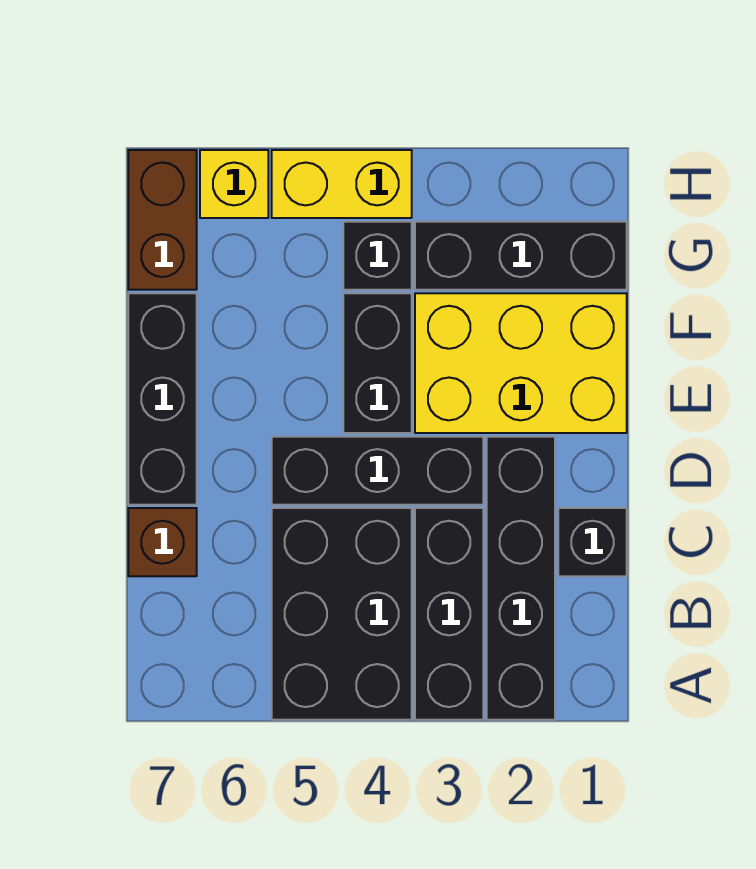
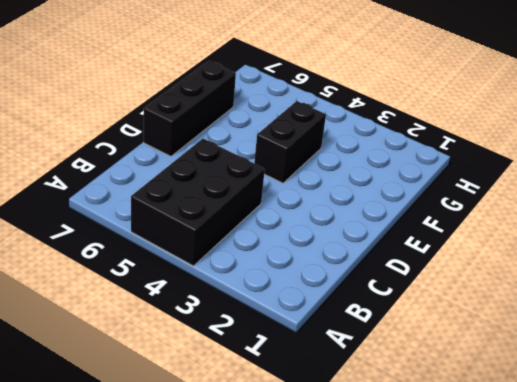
none -> black 1x4 brick [487,437,555,720]
none -> black 1x3 brick [415,508,483,720]
none -> black 1x1 brick [558,508,627,576]

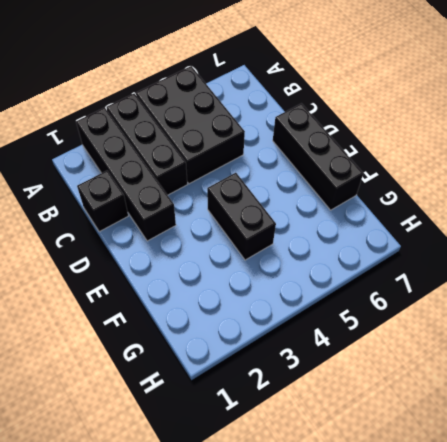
none -> brown 1x1 brick [128,508,197,576]
none -> black 1x3 brick [272,437,483,505]
none -> yellow 2x3 brick [415,293,627,433]

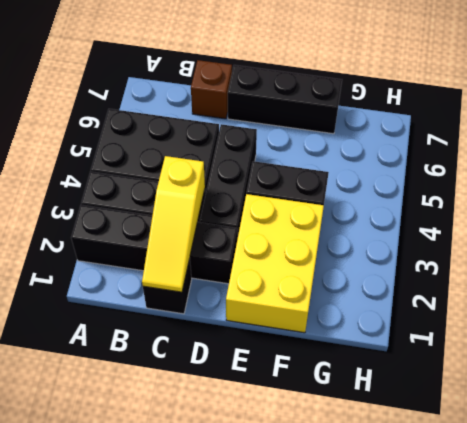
yellow 1x3 slope [142,156,205,292] -> none
none -> black 1x3 brick [415,222,627,290]
none -> black 1x1 brick [343,222,412,290]
none -> brown 1x2 brick [128,150,197,290]

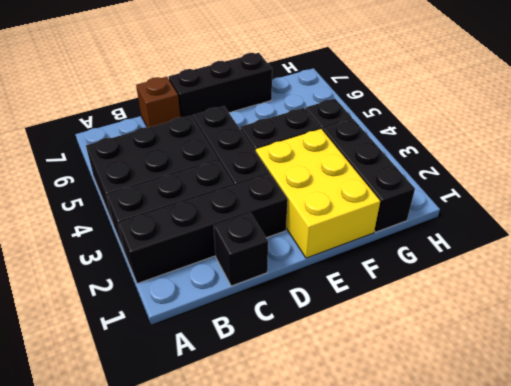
none -> brown 1x2 brick [128,150,197,290]
none -> yellow 1x2 brick [272,150,412,218]
none -> yellow 1x1 brick [200,150,268,218]

